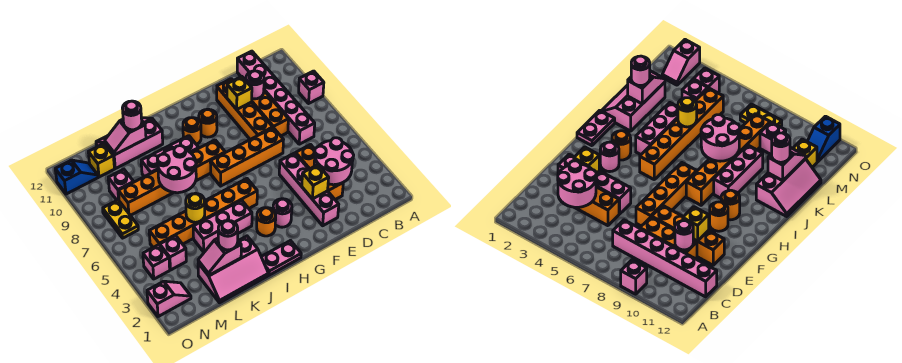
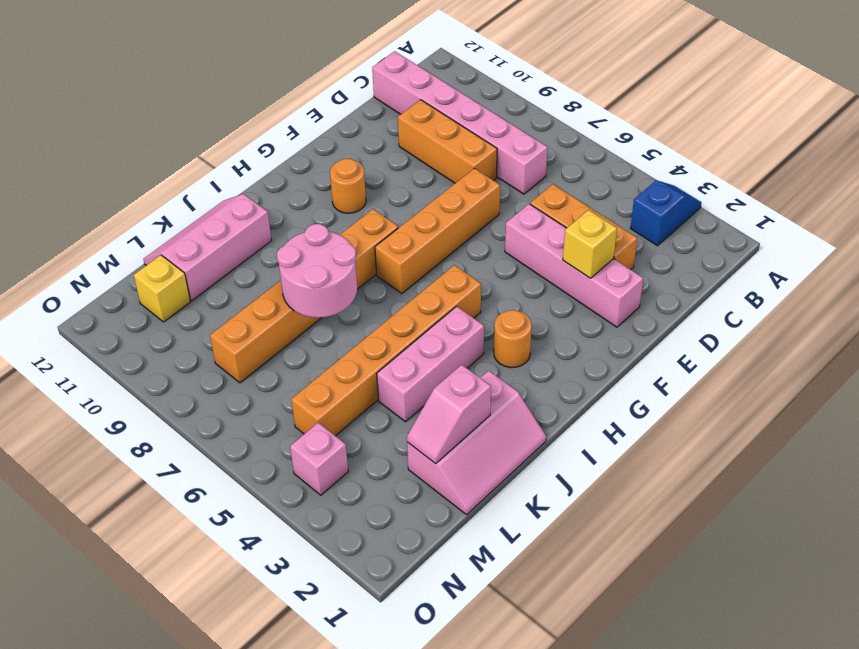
blue 1x2 slope [631,180,702,246] -> blue 1x2 slope moved to [55,160,98,194]
none -> pink 1x1 brick [299,71,324,103]
none -> orange 1x4 brick [217,79,273,139]
none -> pink 1x1 round brick [273,199,292,227]
none -> pink 1x2 plate [261,241,301,275]

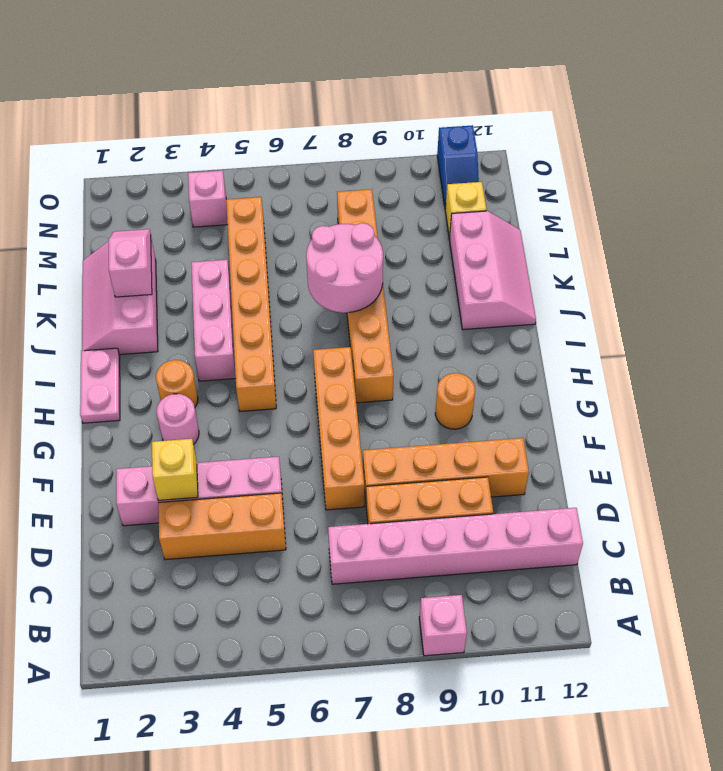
none -> orange 1x1 round brick [183,118,201,144]
none -> pink 1x3 brick [141,136,199,177]
none -> pink 1x1 brick [160,236,186,270]
none -> pink 1x1 brick [108,169,133,200]

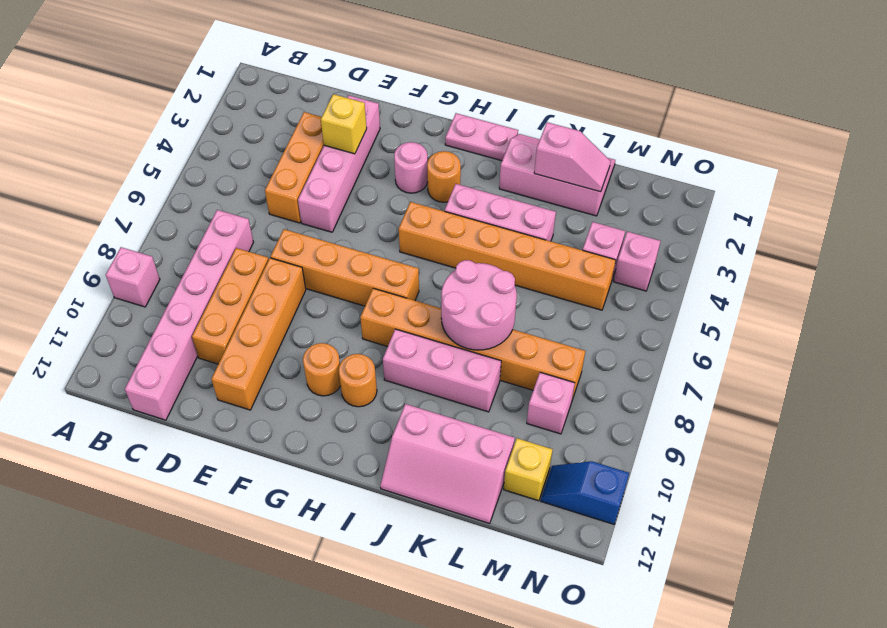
none -> pink 1x2 slope [147,281,191,317]
none -> yellow 1x2 plate [103,200,138,238]
none -> pink 2x2 round brick [314,138,354,185]
none -> pink 1x1 round brick [246,71,264,99]

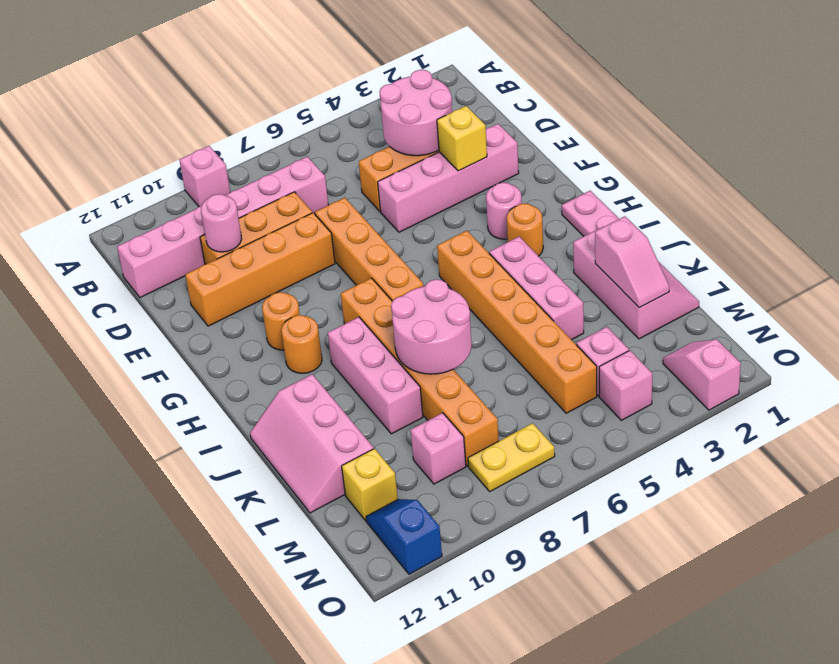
none -> yellow 1x1 brick [227,76,252,109]
none -> yellow 1x1 round brick [186,193,205,222]
none -> pink 1x2 slope [105,119,146,155]
none -> pink 1x1 round brick [218,220,238,250]

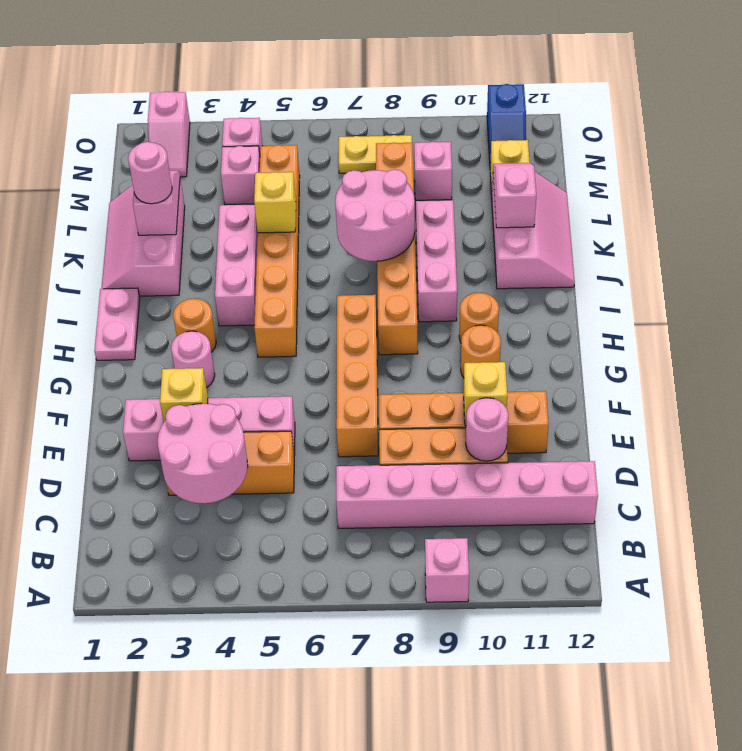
yellow 1x1 brick [254,172,296,233] -> yellow 1x1 round brick [186,193,205,222]
none -> pink 1x1 round brick [122,101,142,130]

